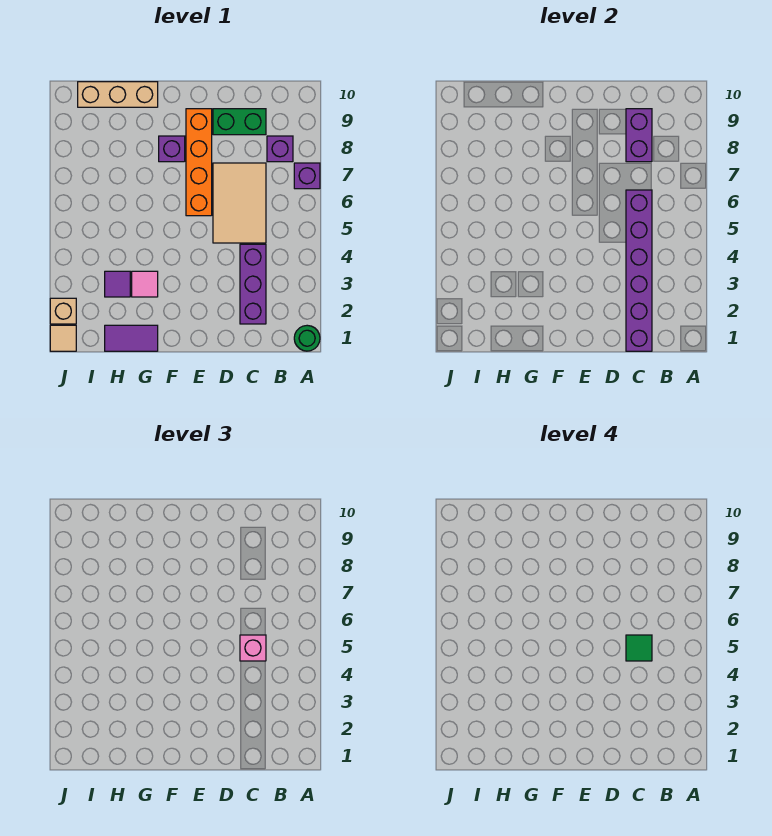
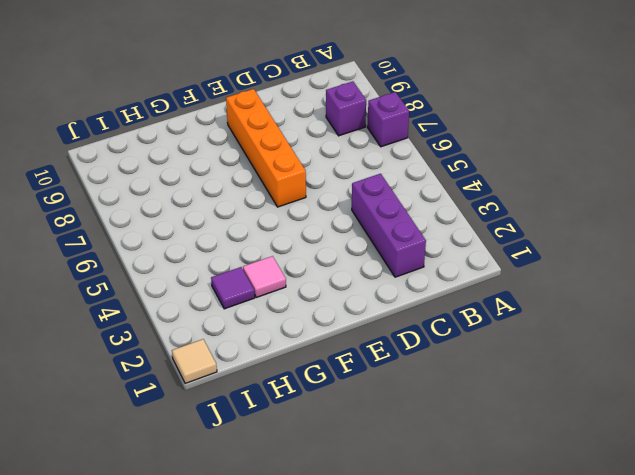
none -> green 1x1 round brick [294,325,320,351]
none -> tan 2x3 tile [213,163,266,243]
none -> green 1x2 brick [213,109,266,135]

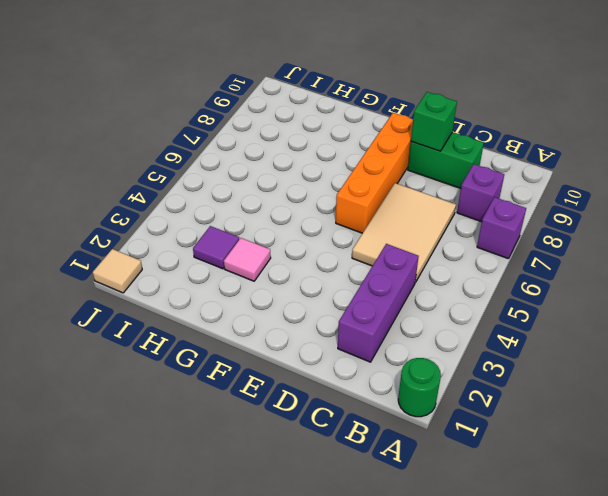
green 1x1 brick [411,92,457,151] -> none
none -> purple 1x1 brick [159,136,185,162]
none -> purple 1x2 tile [105,325,158,351]
none -> tan 1x3 brick [78,82,158,107]

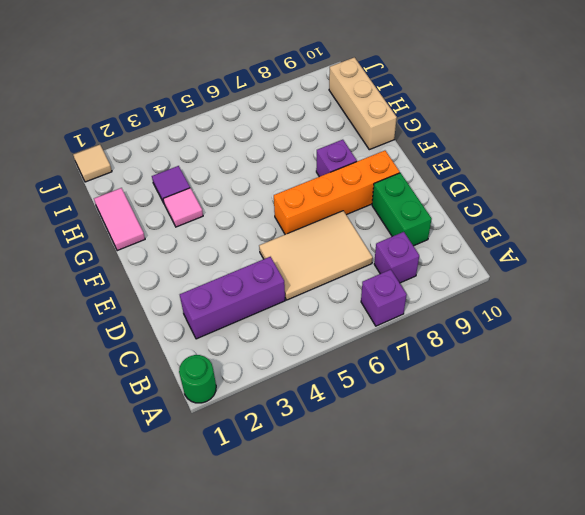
pink 1x2 tile [94,188,145,251] -> purple 1x2 tile [105,325,158,351]
none -> tan 1x1 brick [50,298,76,324]
none -> purple 1x6 brick [626,190,652,351]
none -> purple 1x2 brick [626,109,652,162]

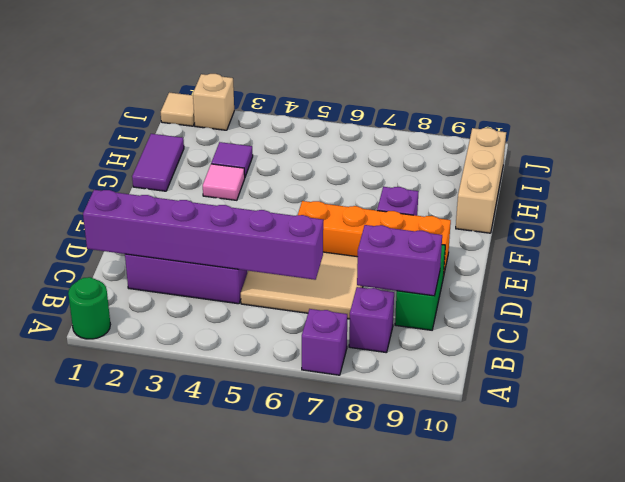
none -> pink 1x1 brick [240,635,266,661]
none -> green 1x1 tile [626,635,652,661]

